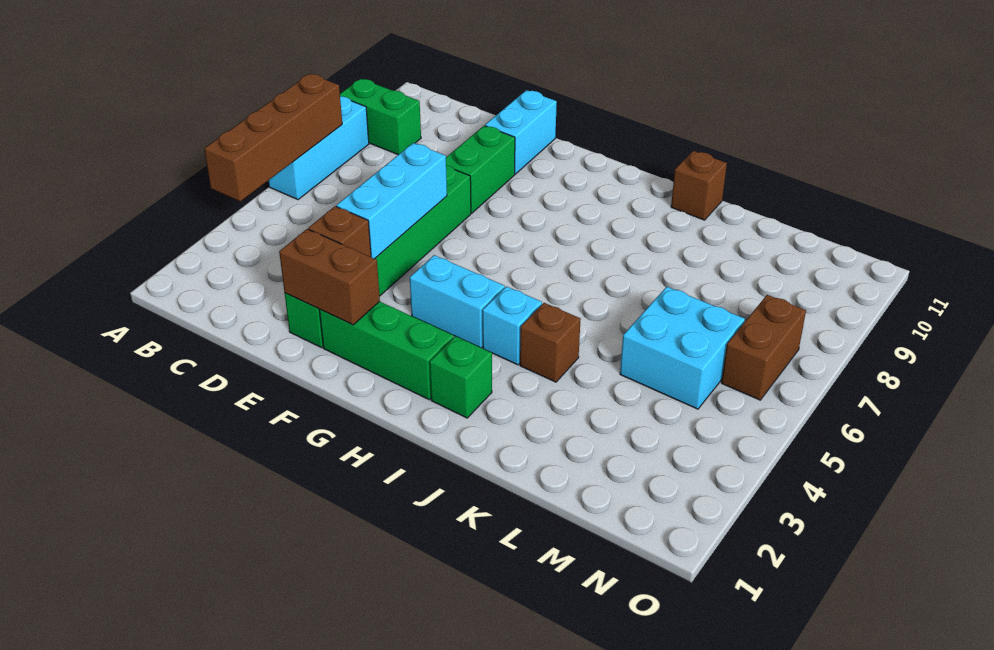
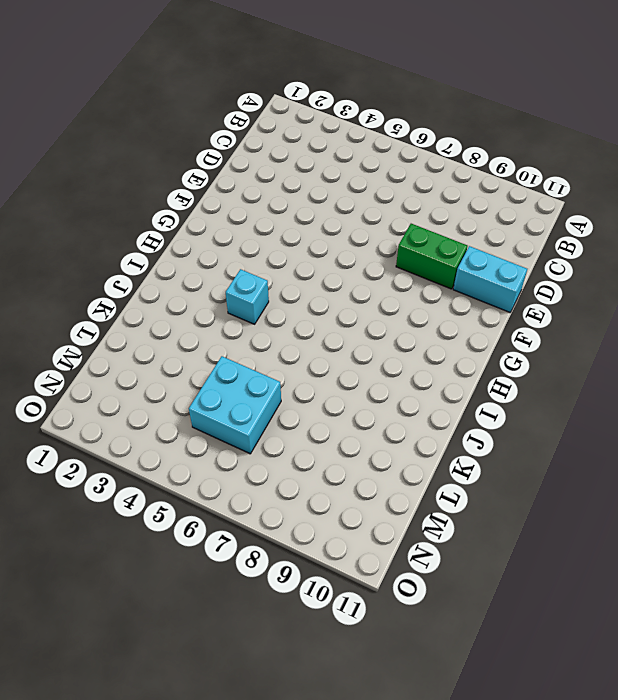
none -> cyan 1x3 brick [269,96,369,200]
none -> green 1x2 brick [340,79,421,155]
none -> green 1x6 brick [285,165,471,348]

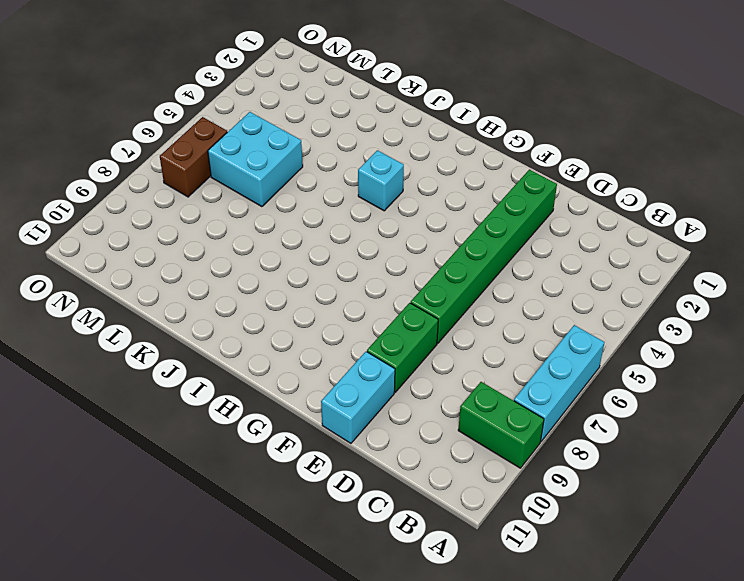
none -> green 1x3 brick [320,302,454,400]
none -> cyan 1x2 brick [410,255,505,348]
none -> green 1x1 brick [430,336,492,418]

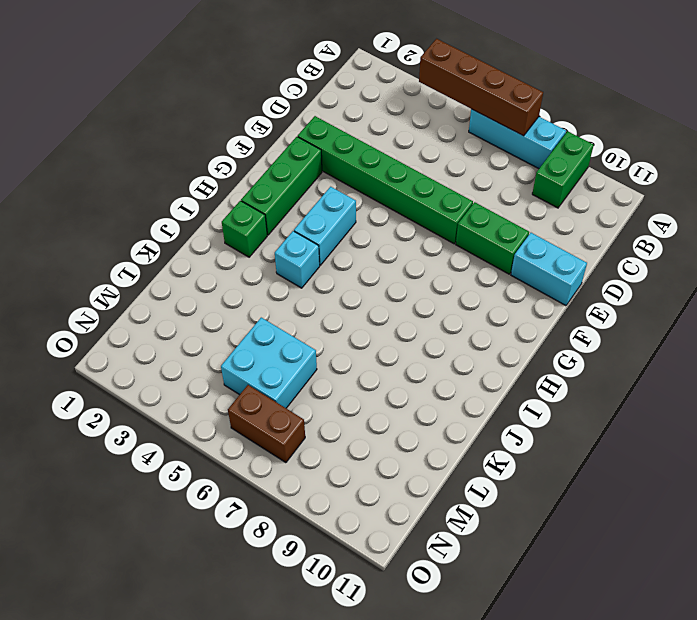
none -> brown 1x1 brick [520,303,581,382]
none -> brown 1x1 brick [671,151,727,220]
none -> brown 1x2 brick [279,229,380,325]

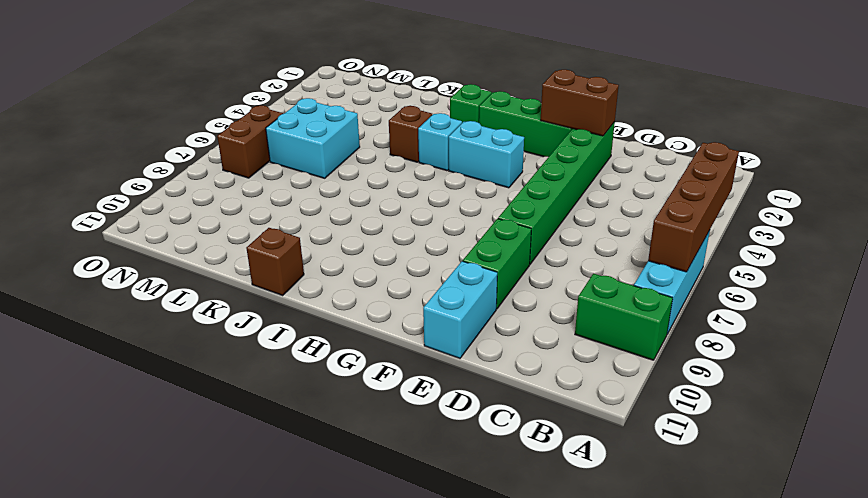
none -> brown 1x1 brick [308,206,371,257]
none -> cyan 1x3 brick [336,143,447,259]

